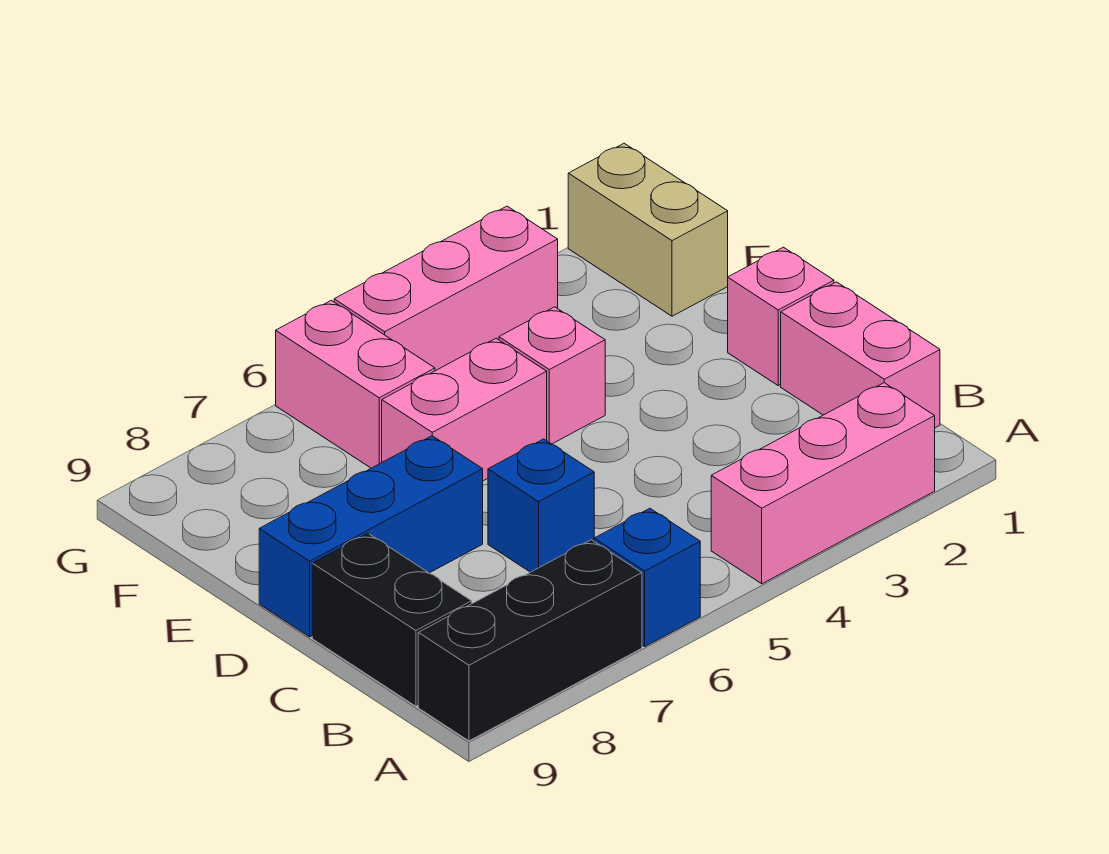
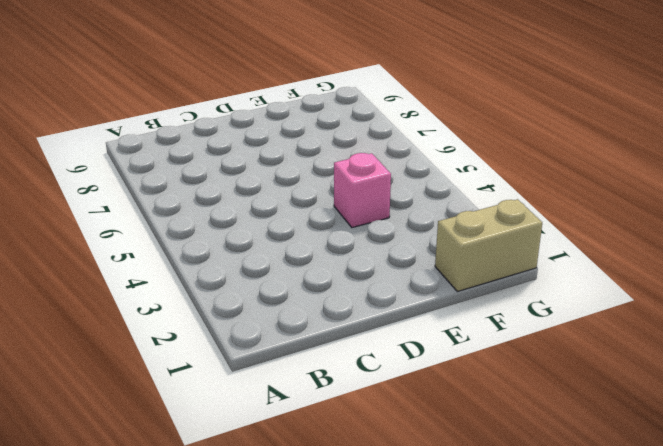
none -> pink 1x3 brick [711,383,935,584]
none -> blue 1x1 brick [594,508,700,647]
none -> black 1x3 brick [418,540,642,741]

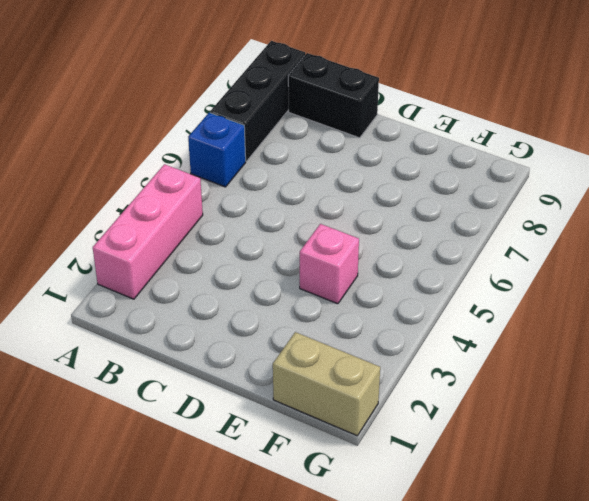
none -> pink 1x2 brick [781,282,940,428]
none -> blue 1x1 brick [488,439,594,572]
none -> pink 1x1 brick [728,247,834,385]

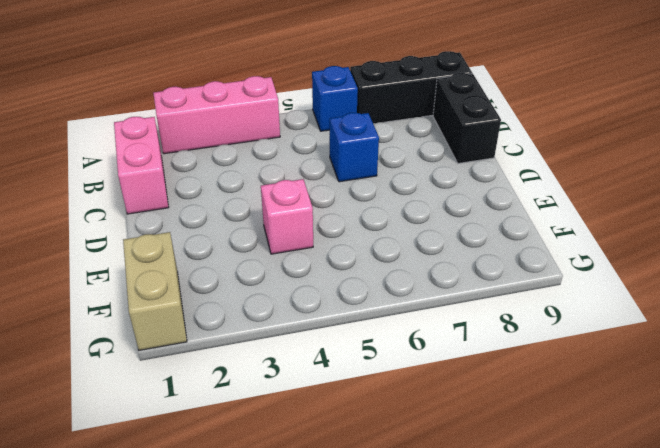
none -> pink 1x1 brick [728,247,834,385]
none -> blue 1x3 brick [259,436,483,637]
none -> pink 1x2 brick [382,338,547,481]

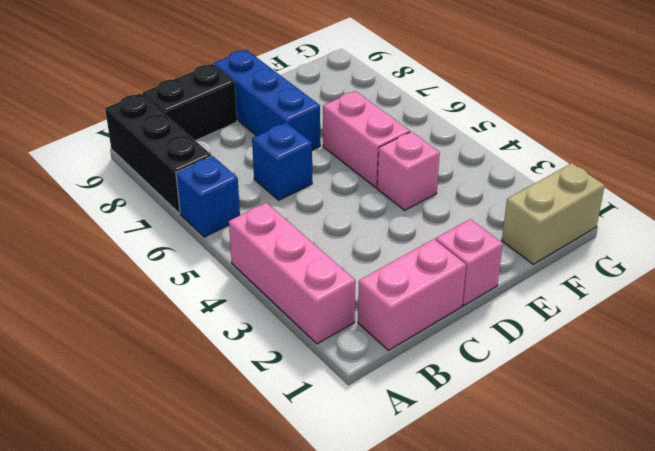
none -> pink 1x2 brick [276,300,435,468]
none -> pink 1x3 brick [334,206,558,371]

